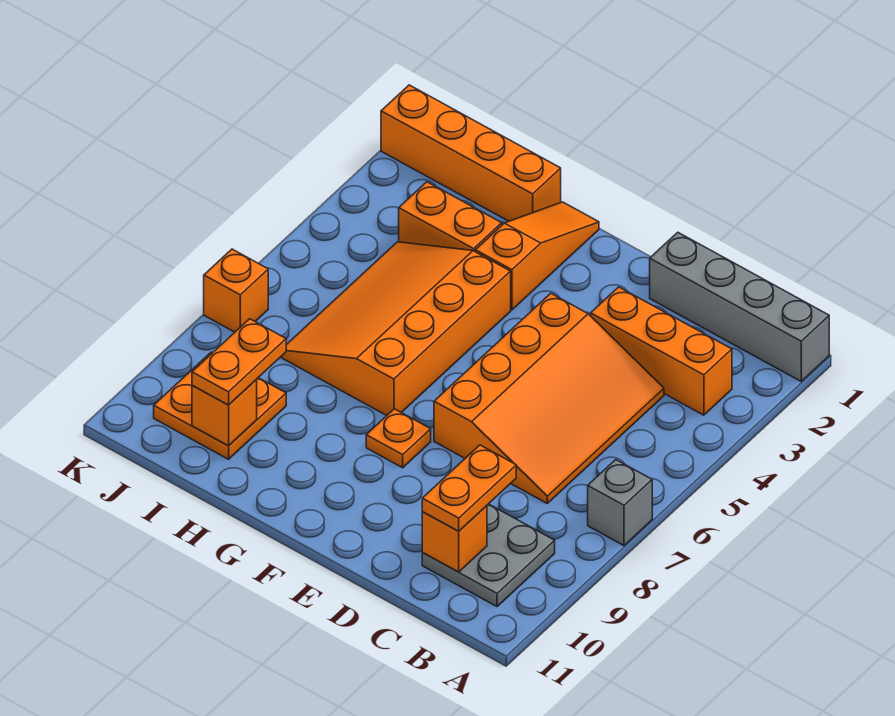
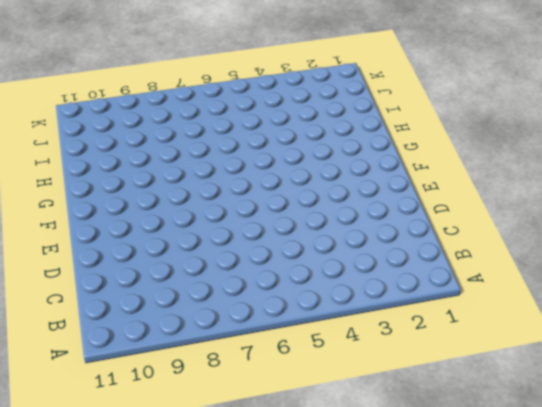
none -> grey 1x4 brick [650,232,829,381]
none -> grey 1x1 brick [588,460,652,546]
none -> orange 1x3 brick [591,287,732,415]

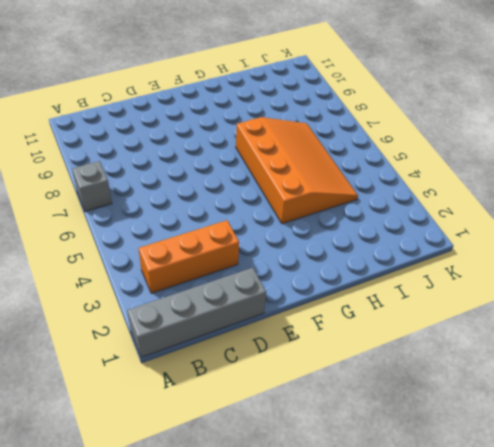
none -> grey 2x2 plate [422,504,555,607]
none -> orange 3x4 slope [434,293,664,503]
none -> orange 1x1 plate [366,409,431,468]

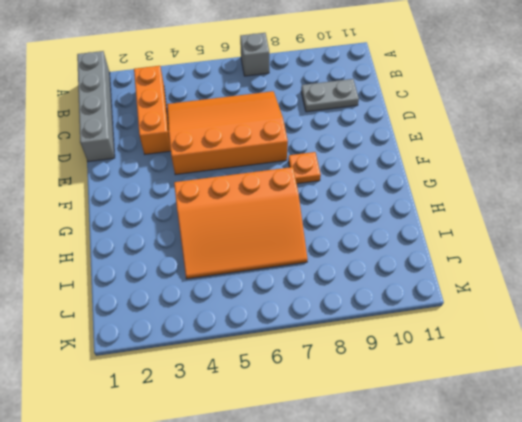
grey 1x2 plate [301,79,359,112] -> grey 2x2 plate [422,504,555,607]
none -> orange 1x3 slope [475,202,599,310]
none -> orange 1x4 brick [381,85,561,221]
none -> orange 1x2 brick [399,182,502,251]

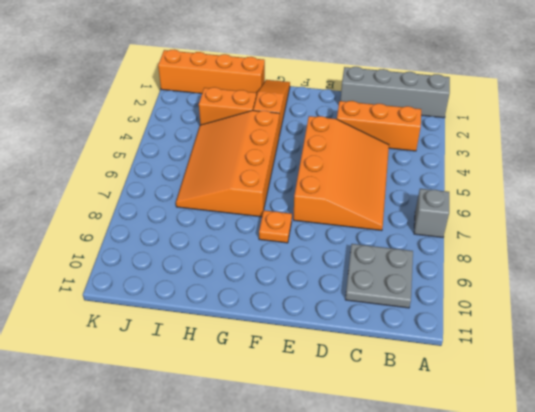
none -> orange 2x2 plate [154,352,286,459]
none -> orange 1x1 brick [204,249,268,332]
none -> orange 1x1 brick [422,506,487,572]

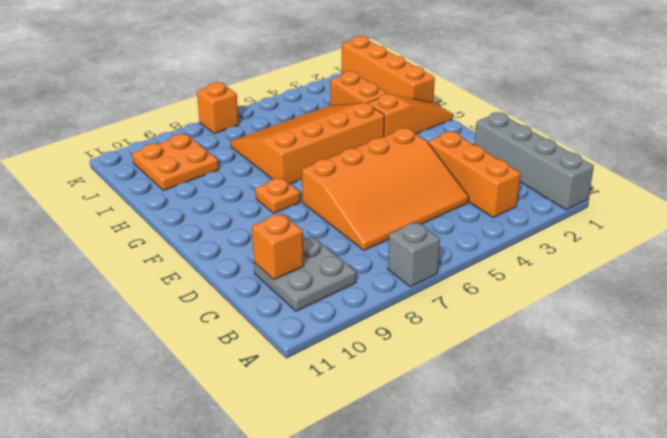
none -> orange 1x1 brick [192,380,257,446]
none -> orange 1x2 plate [422,445,516,531]
none -> orange 1x2 plate [192,319,286,405]

